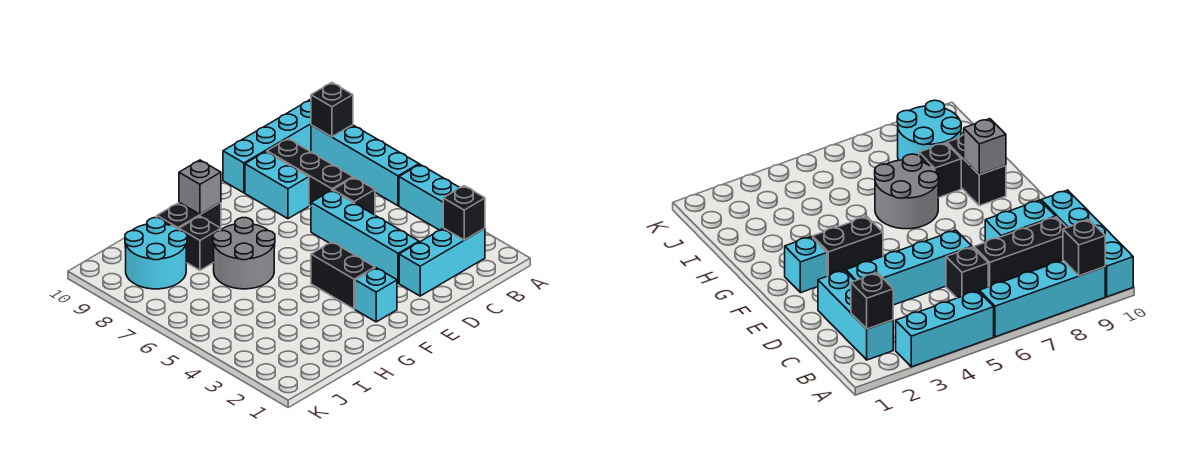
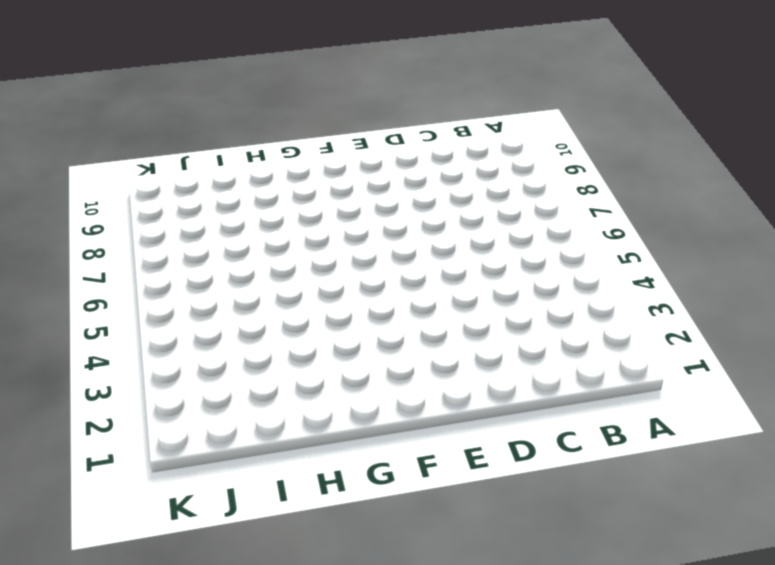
none -> cyan 1x3 brick [399,165,460,230]
none -> cyan 1x4 brick [311,125,419,206]
none -> cyan 1x4 brick [223,100,311,193]

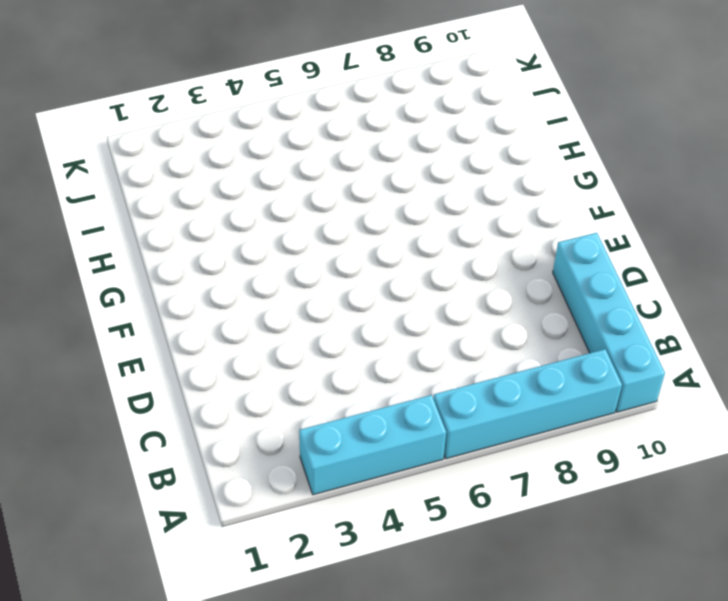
none -> cyan 1x3 brick [399,228,485,296]
none -> black 1x1 brick [333,177,375,215]
none -> black 1x3 brick [267,139,353,206]

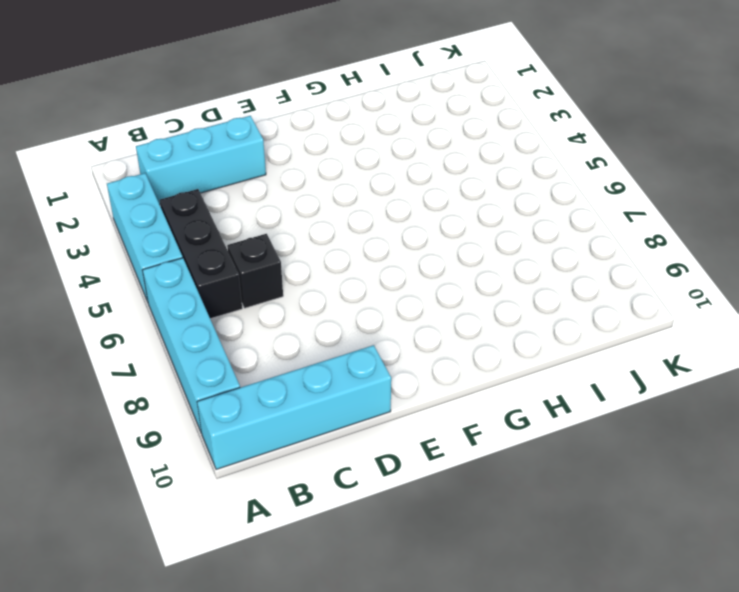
black 1x3 brick [160,189,242,319] -> black 1x3 brick moved to [267,139,353,206]
none -> cyan 1x4 brick [311,190,419,283]
none -> cyan 1x2 brick [245,152,309,219]
none -> cyan 1x1 brick [355,268,397,322]

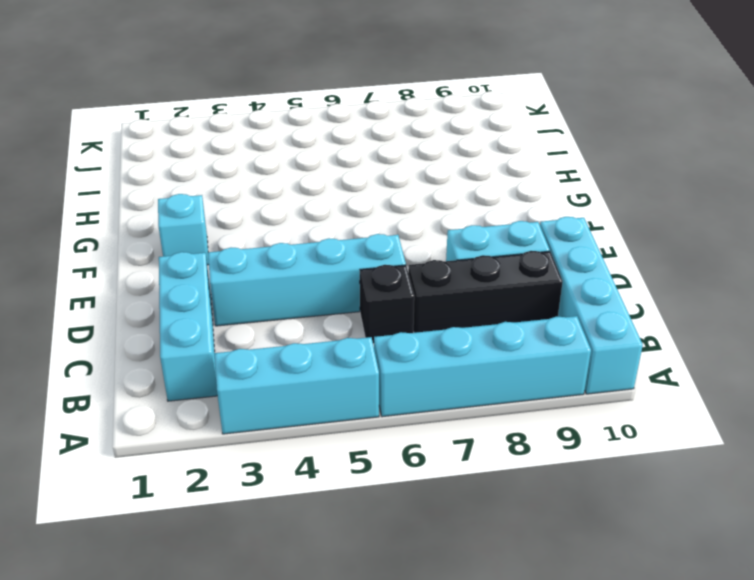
none -> black 1x2 brick [311,242,375,309]
none -> grey 2x2 round brick [213,218,275,289]
none -> black 1x2 brick [157,202,221,229]

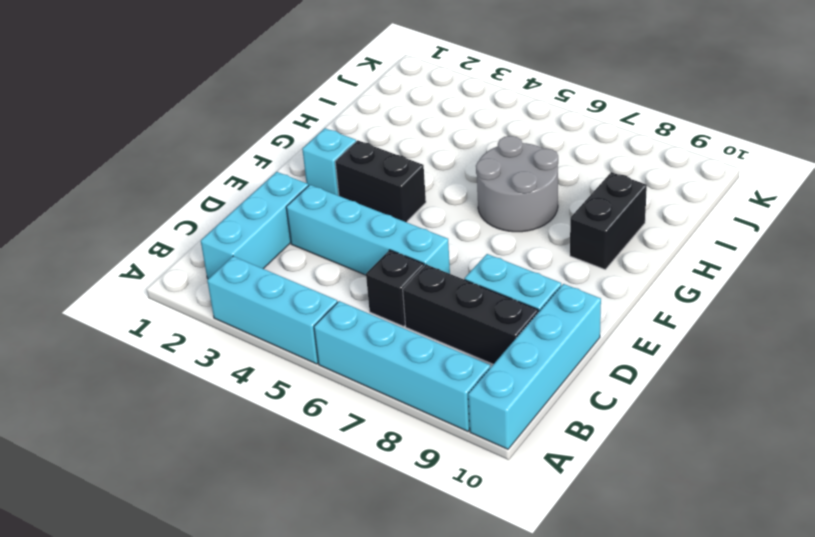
none -> black 1x1 brick [179,216,221,270]
none -> cyan 2x2 round brick [125,218,187,289]
none -> black 1x1 brick [311,83,353,137]

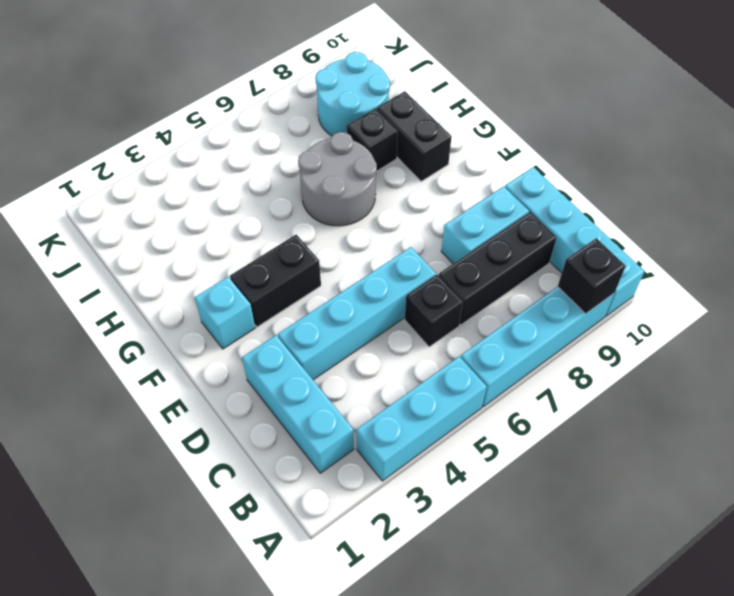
none -> black 1x1 brick [443,186,485,240]
none -> grey 1x1 brick [179,160,221,214]

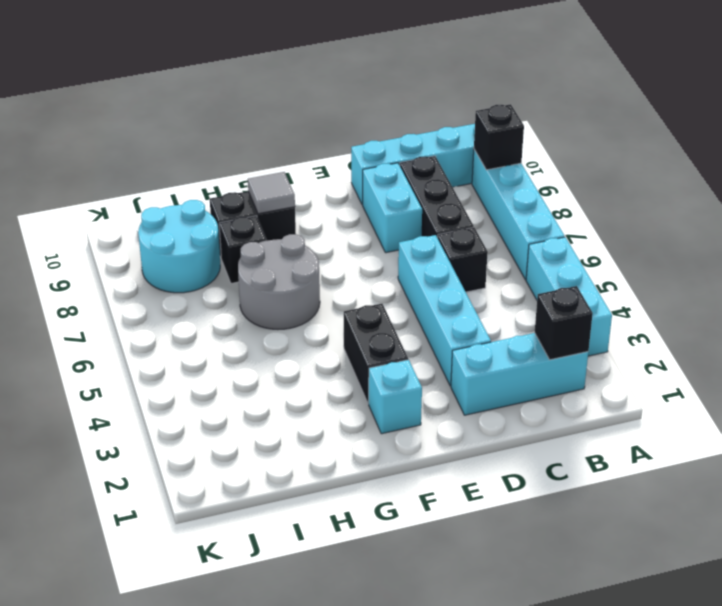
grey 1x1 tile [248,172,295,214] -> grey 1x1 brick [179,160,221,214]

